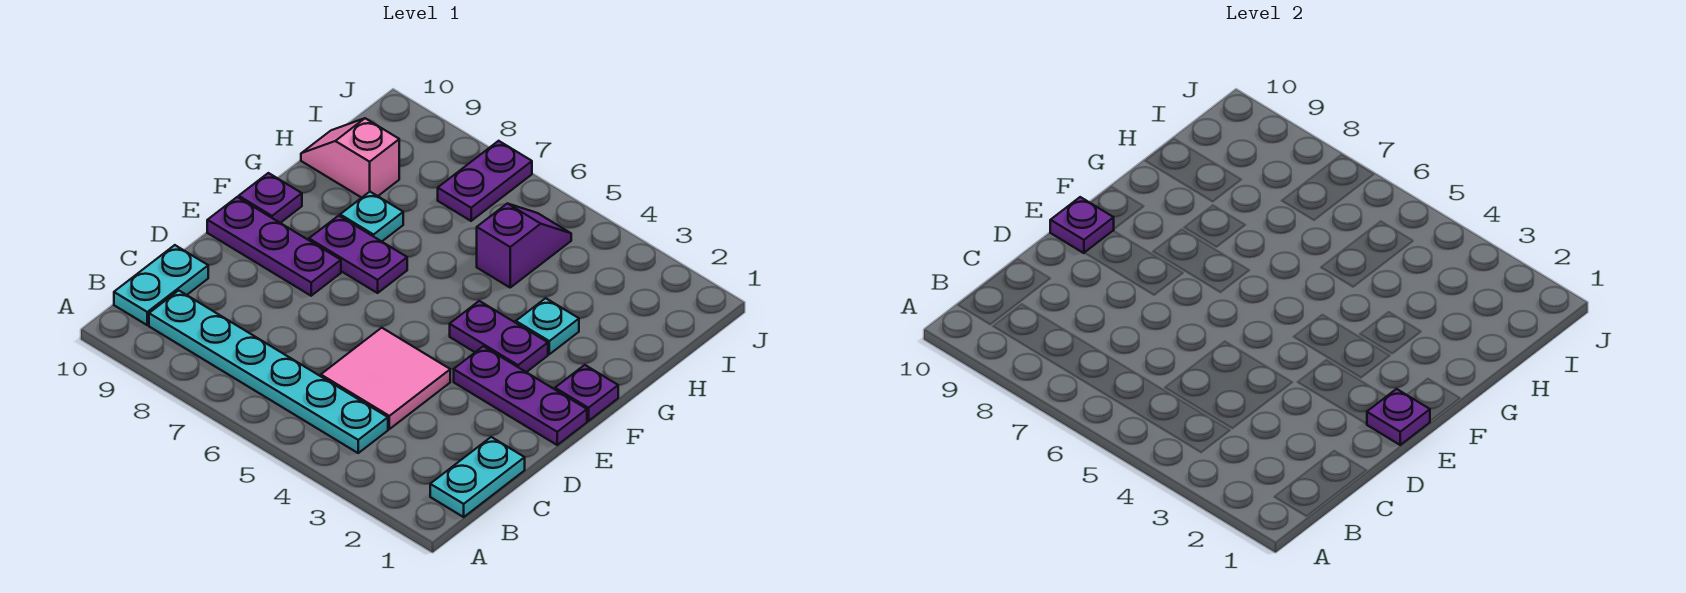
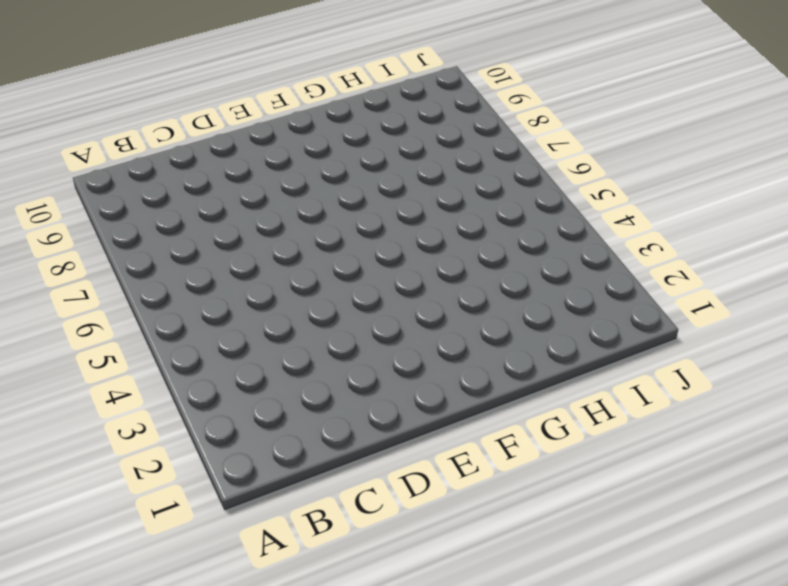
none -> cyan 1x2 plate [430,437,525,517]
none -> cyan 1x6 plate [149,290,388,453]
none -> cyan 1x2 plate [114,245,208,325]

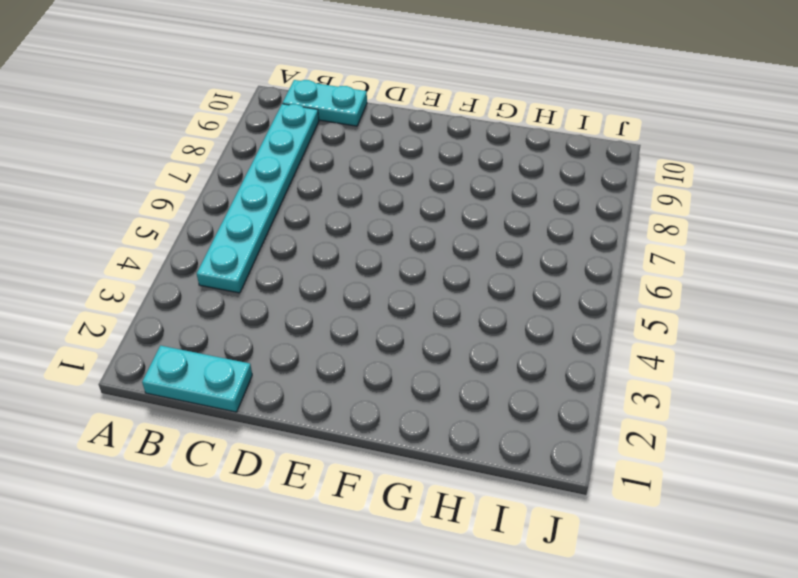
none -> pink 2x2 tile [321,328,450,429]
none -> purple 1x3 plate [454,346,587,445]
none -> purple 1x3 plate [207,197,341,296]

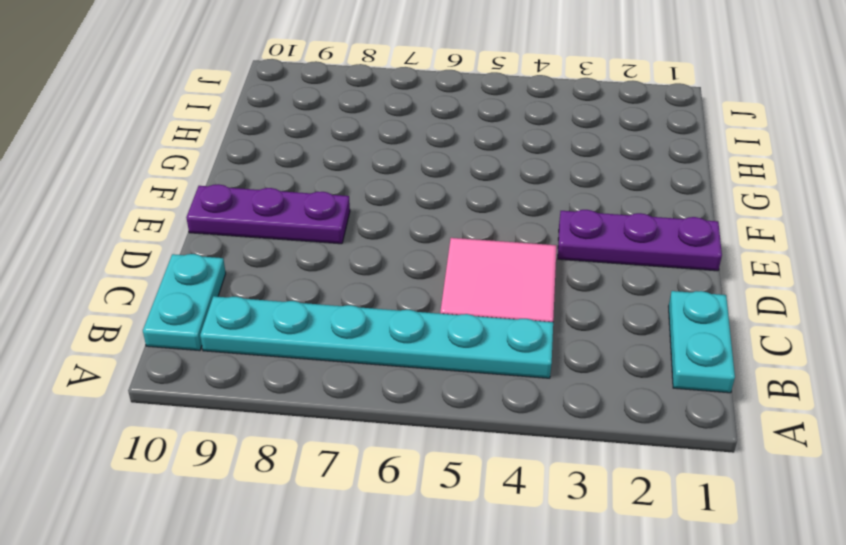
none -> purple 1x1 plate [555,365,618,421]
none -> purple 1x2 plate [450,301,548,372]
none -> purple 1x2 plate [309,216,407,293]

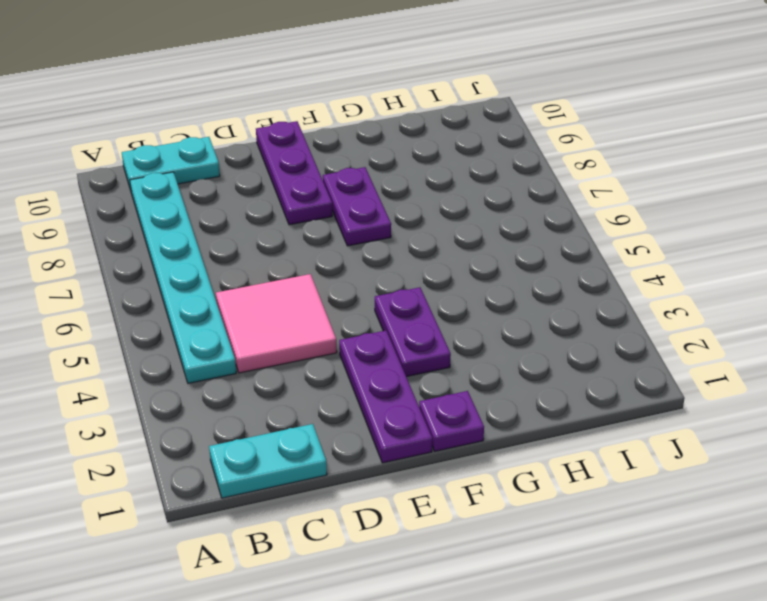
none -> purple 1x1 plate [239,173,302,223]
none -> cyan 1x1 plate [516,298,579,354]
none -> cyan 1x1 plate [340,192,403,241]

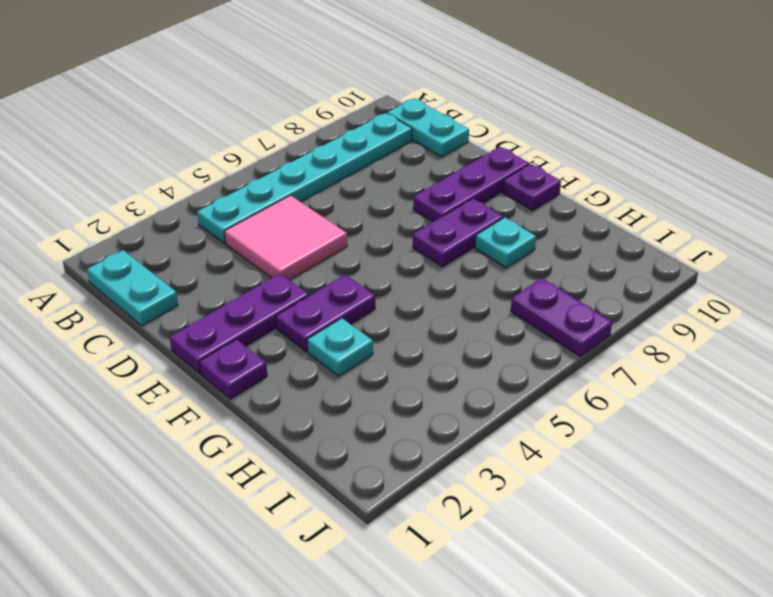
none -> purple 1x2 slope [477,204,571,287]
none -> pink 1x2 slope [301,118,399,198]
none -> purple 1x1 plate [1367,389,1430,445]

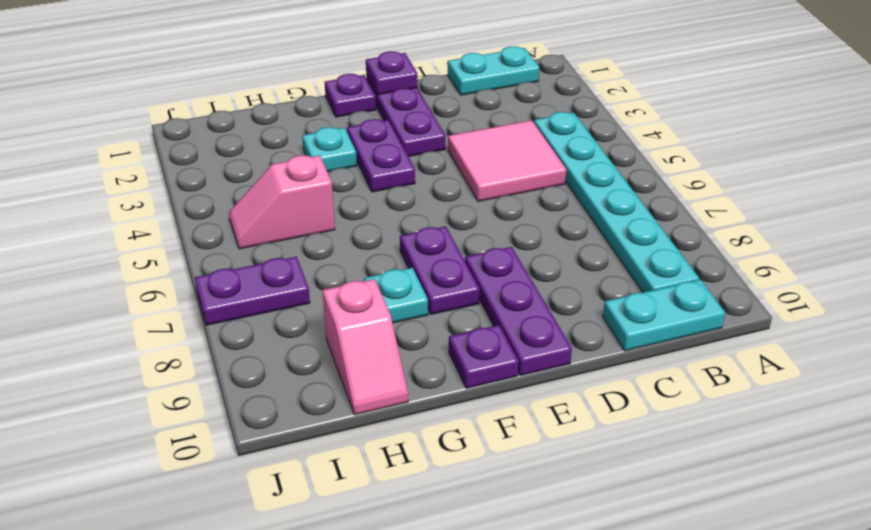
pink 1x2 slope [229,155,335,249] -> purple 1x2 slope [477,204,571,287]
none -> purple 1x1 plate [1050,197,1114,253]

